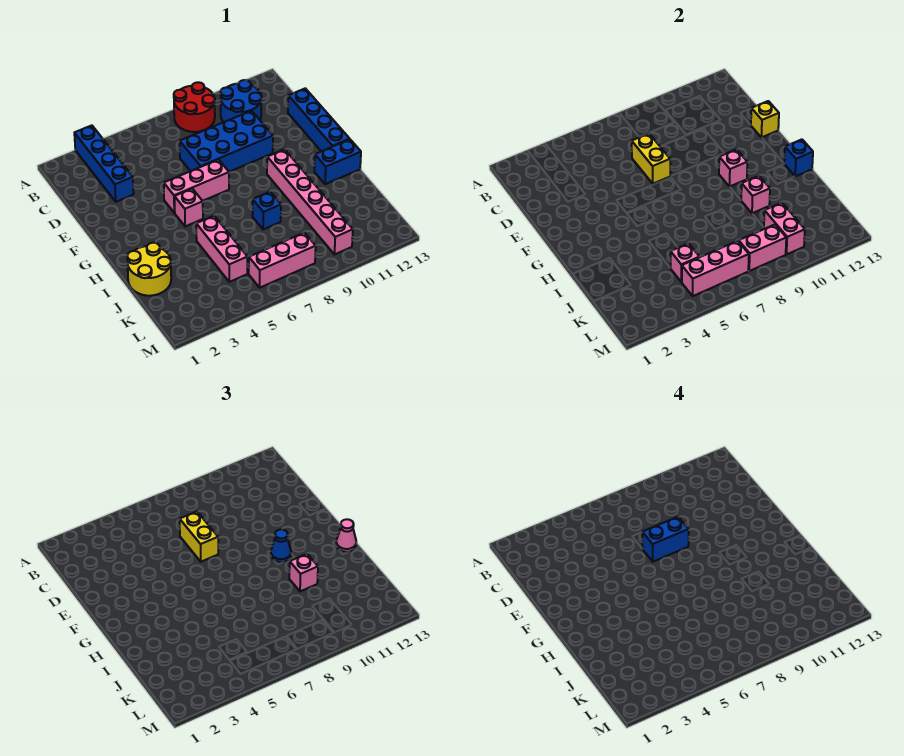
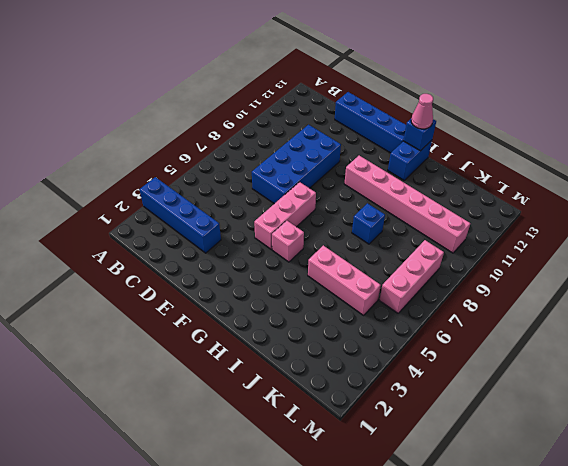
none -> red 2x2 round brick [174,82,215,132]
none -> blue 2x2 round brick [220,80,262,122]
none -> yellow 2x2 round brick [127,243,171,296]

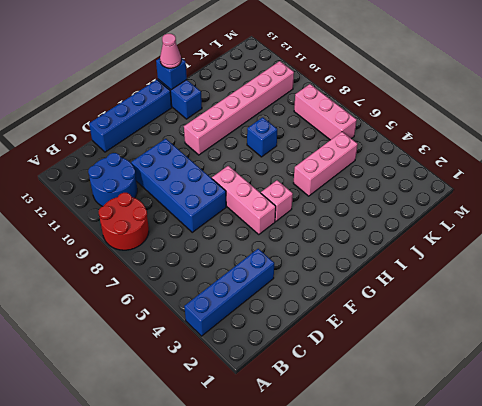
none -> yellow 2x2 round brick [127,243,171,296]
none -> yellow 1x2 brick [632,134,670,184]
none -> yellow 1x1 brick [751,101,779,137]

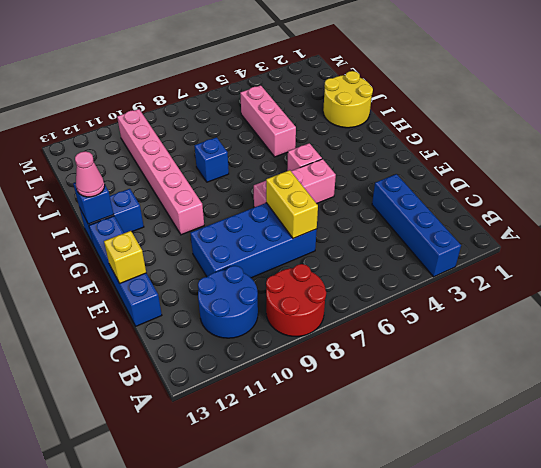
none -> pink 1x3 brick [249,233,316,288]
none -> pink 1x1 brick [719,149,747,186]
none -> pink 1x1 brick [741,176,770,213]

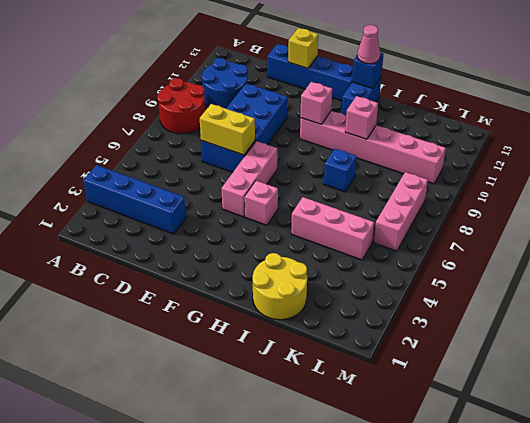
none -> pink 1x1 brick [671,243,699,282]
none -> pink 1x2 brick [764,203,805,255]
none -> pink 1x3 brick [682,241,749,296]

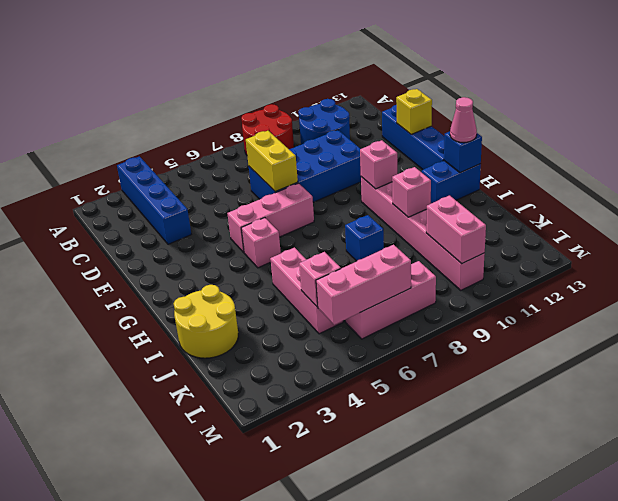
none -> pink 1x2 brick [739,225,786,271]
none -> yellow 1x2 brick [180,512,218,562]
none -> blue 1x1 cone [271,529,291,562]

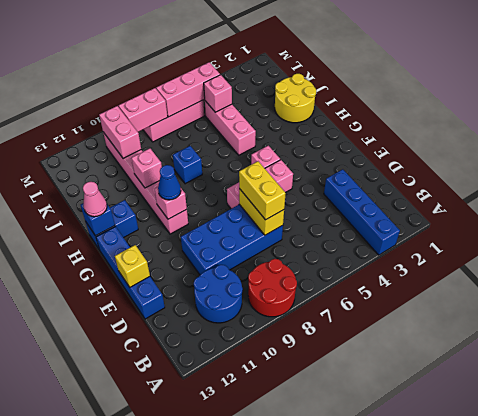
none -> pink 1x1 brick [289,554,318,591]
none -> blue 1x2 brick [642,517,689,562]

